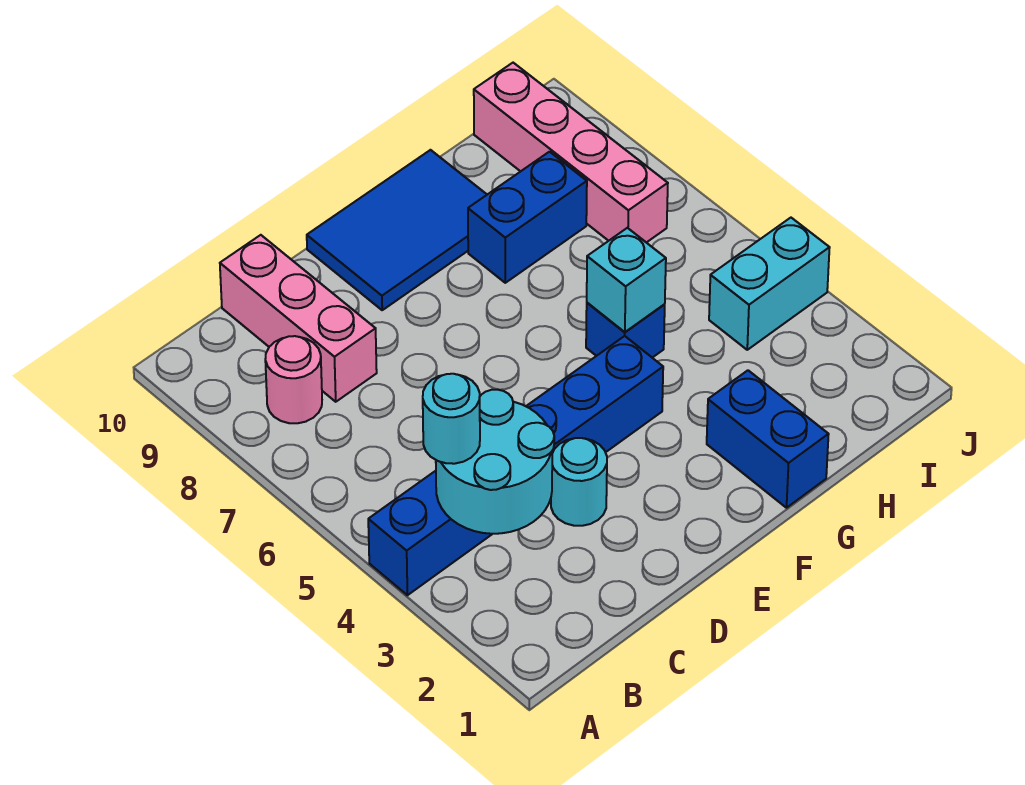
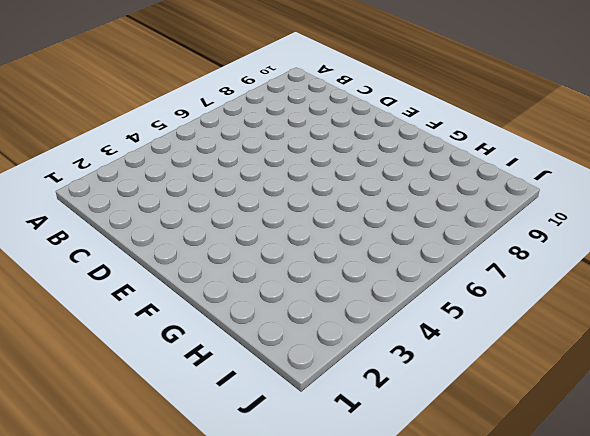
none -> blue 1x6 brick [368,336,663,595]
none -> pink 1x1 round brick [265,336,322,423]
none -> pink 1x3 brick [220,235,377,402]

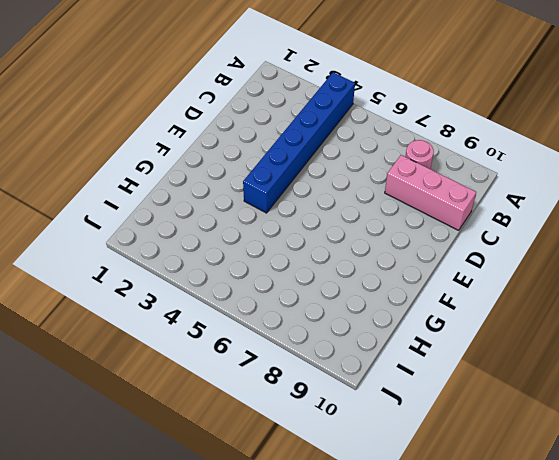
none -> cyan 1x1 round brick [551,438,607,526]
none -> blue 2x3 tile [307,150,487,310]
none -> blue 1x2 brick [707,370,829,508]

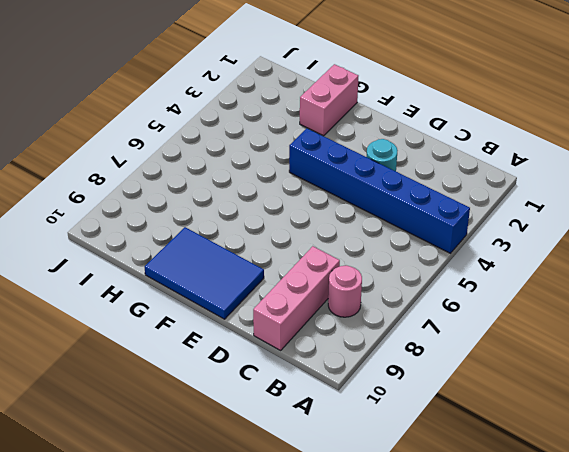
pink 1x2 brick [300,64,358,136] -> blue 1x2 brick [707,370,829,508]
none -> blue 1x1 brick [586,303,665,358]
none -> blue 1x2 brick [468,152,587,283]
none -> cyan 1x2 brick [709,218,830,350]

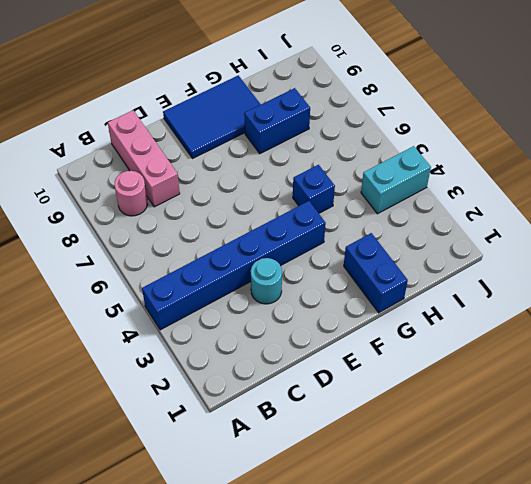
none -> pink 1x4 brick [474,63,668,243]
none -> cyan 2x2 round brick [436,390,554,534]
none -> cyan 1x1 brick [587,228,666,332]

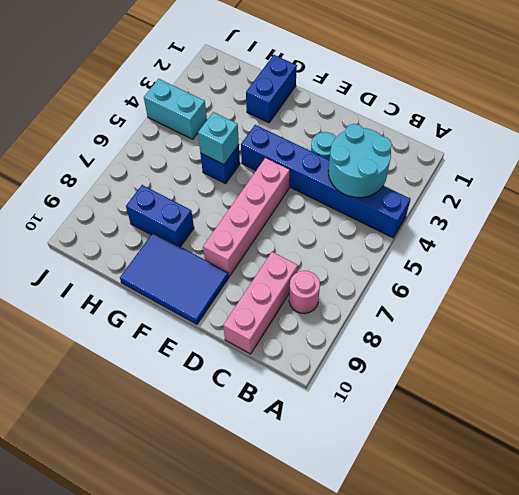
pink 1x4 brick [203,158,290,276] -> pink 1x4 brick moved to [474,63,668,243]
none -> cyan 1x1 round brick [423,374,480,464]

